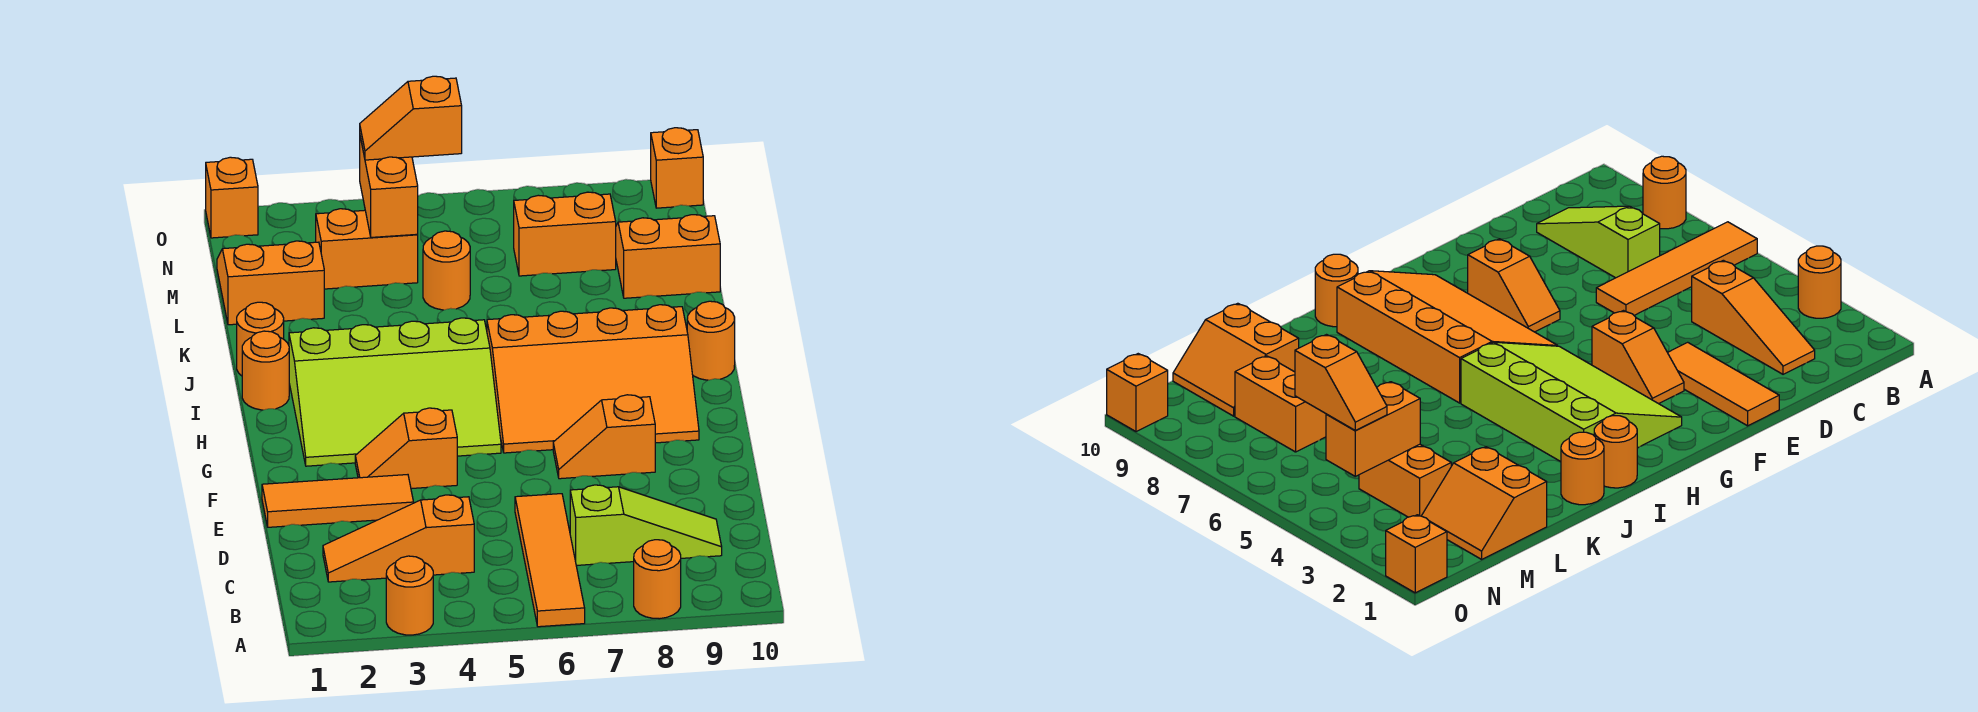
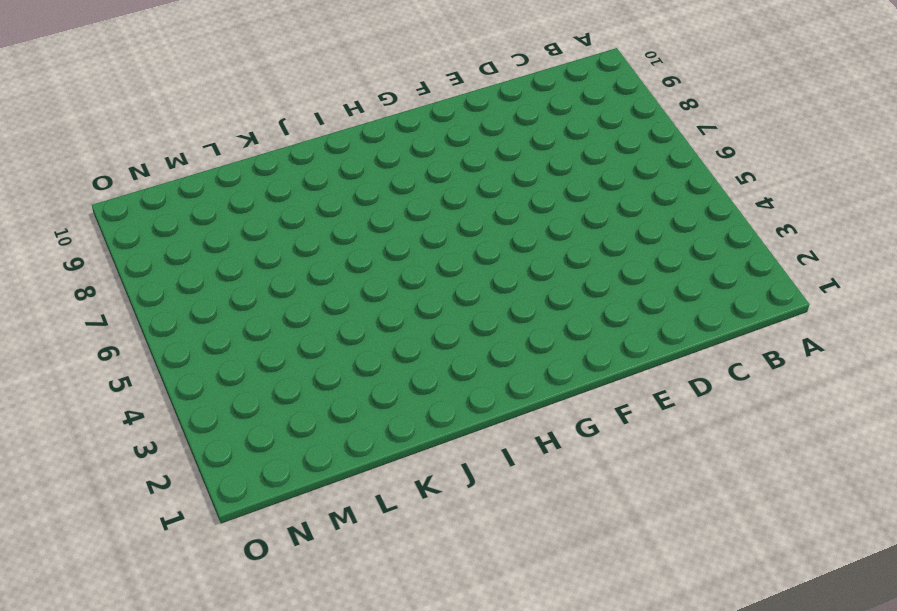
none -> orange 1x1 round brick [386,556,433,635]
none -> orange 1x4 tile [515,494,585,627]
none -> orange 1x1 round brick [634,540,681,619]

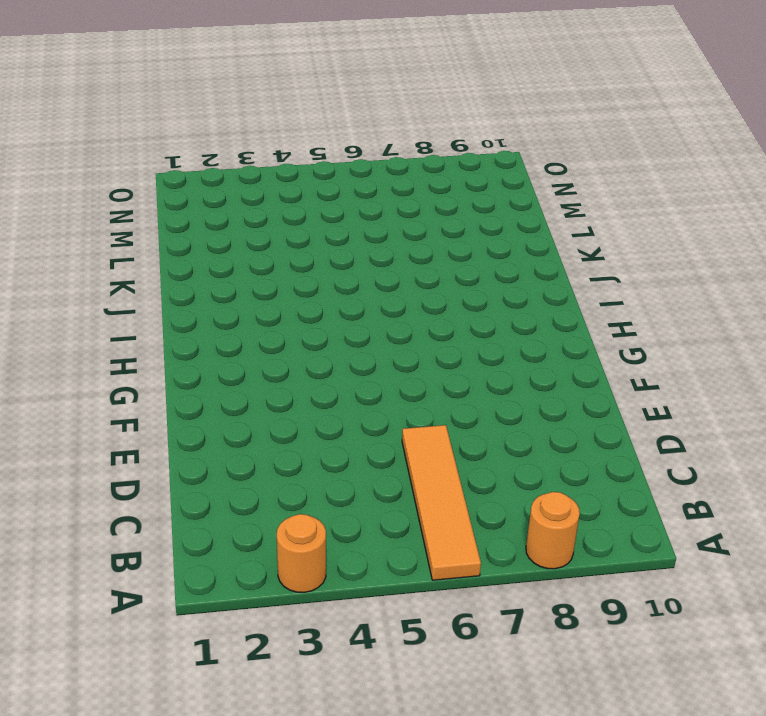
none -> orange 1x3 slope [323,495,474,582]
none -> lime 1x3 slope [570,485,722,565]
none -> orange 1x3 tile [262,475,414,527]

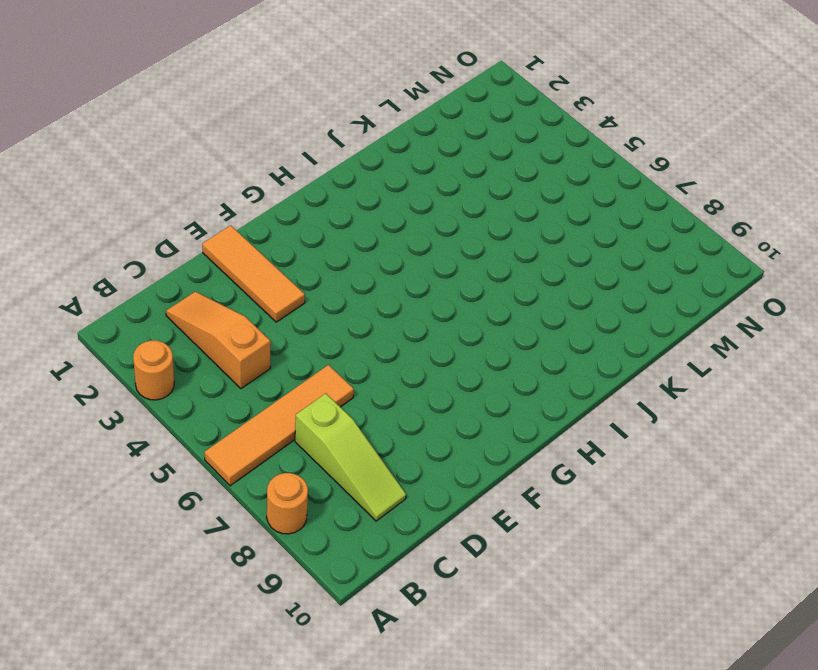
none -> orange 1x2 slope [355,408,457,489]
none -> orange 1x2 slope [553,395,655,479]
none -> lime 3x4 slope [289,318,501,466]

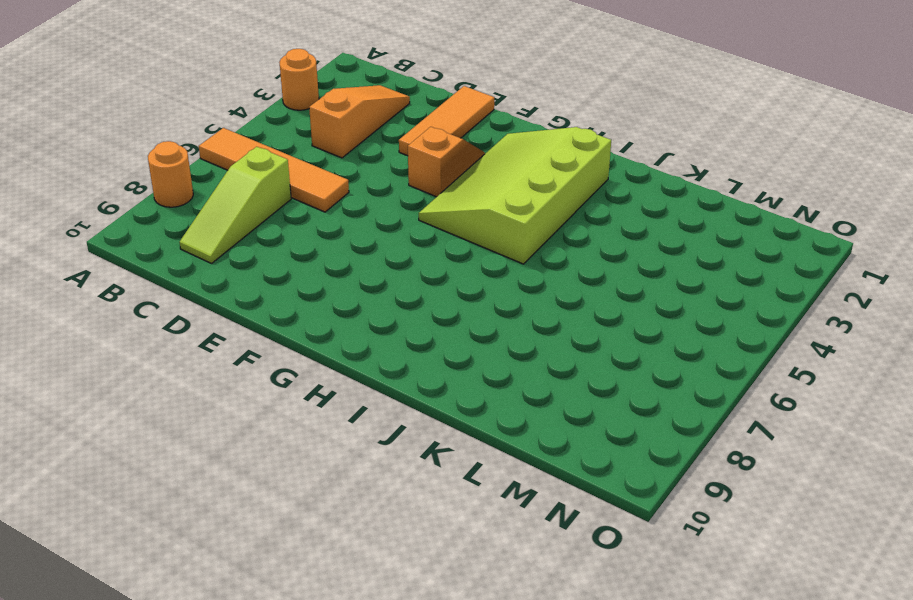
none -> orange 1x2 slope [553,395,655,479]
none -> orange 3x4 slope [487,305,699,453]
none -> orange 1x1 round brick [242,331,289,410]

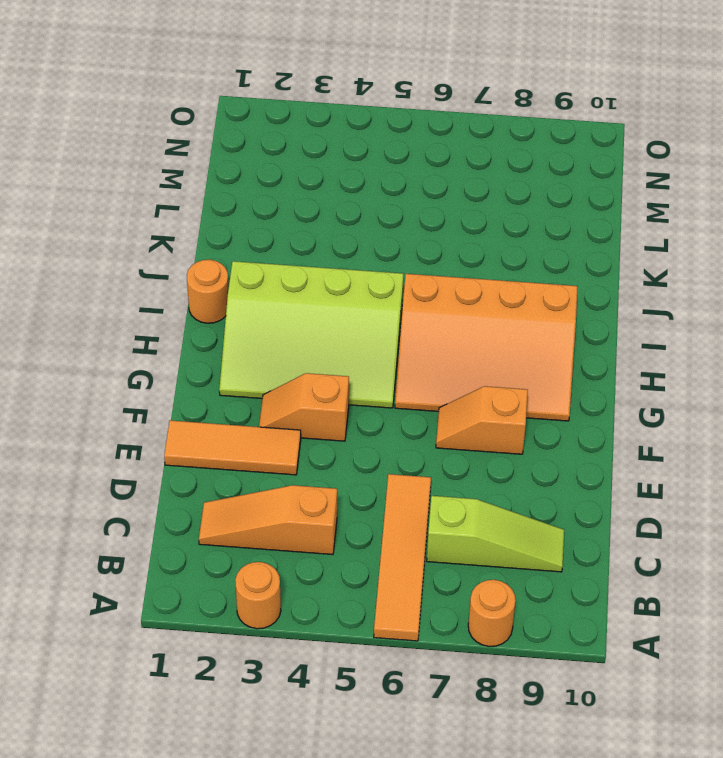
none -> orange 1x1 round brick [687,301,735,380]
none -> orange 1x1 round brick [237,302,284,376]
none -> orange 2x2 slope [217,241,324,325]

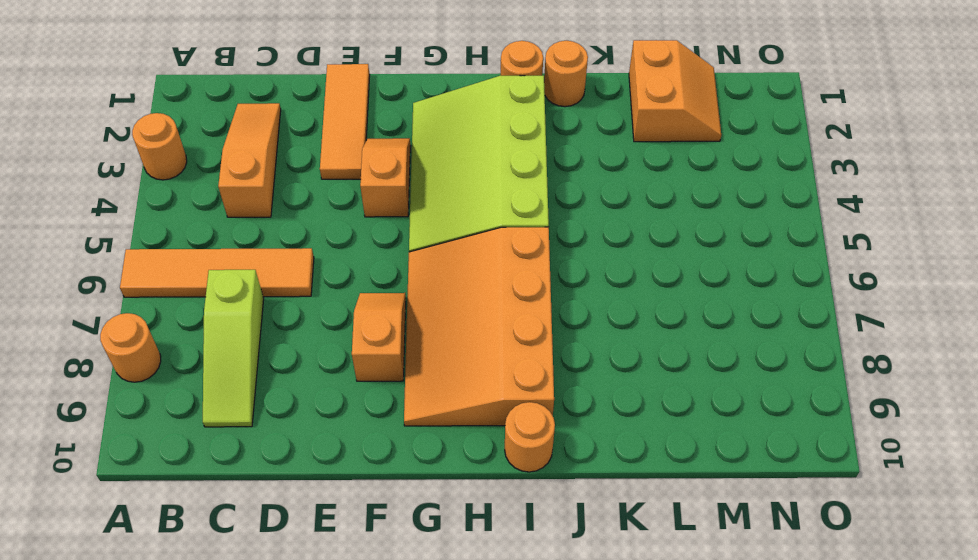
none -> orange 1x1 round brick [423,231,470,310]
none -> orange 2x2 slope [616,215,720,298]
none -> orange 1x2 brick [316,209,418,289]

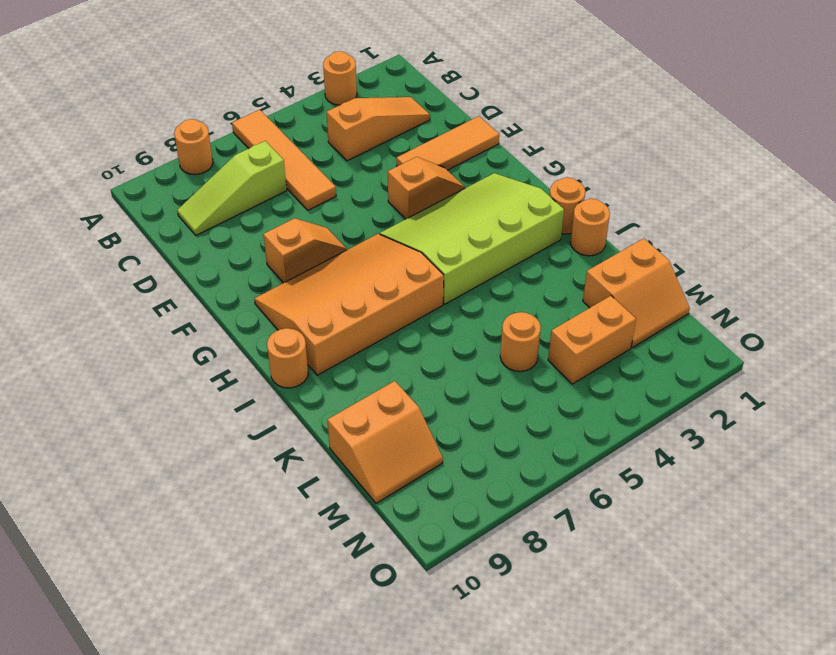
none -> orange 1x2 brick [514,192,616,276]
none -> orange 1x1 brick [206,157,258,238]
none -> orange 1x1 brick [651,128,703,208]

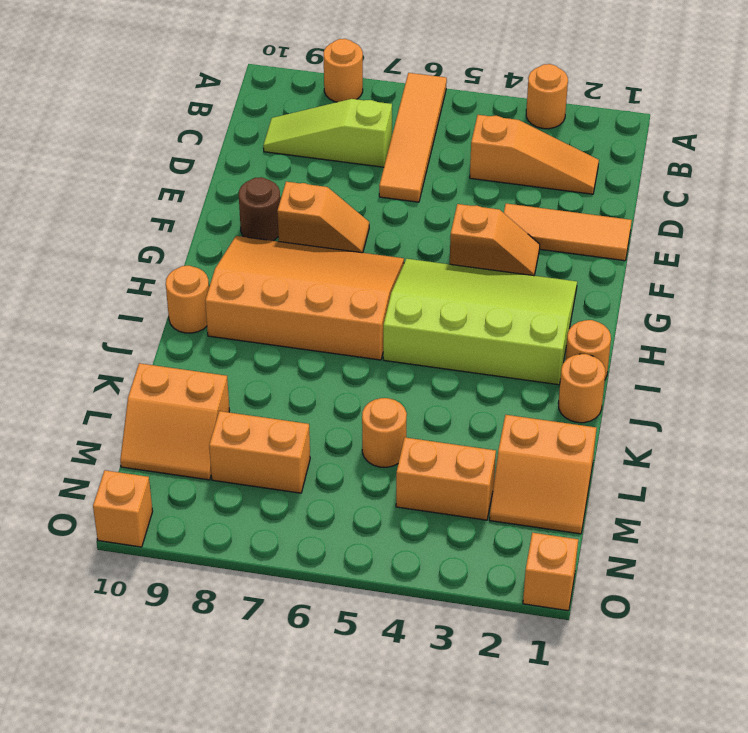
brown 1x1 round brick [239,177,280,241] -> none
none -> orange 1x2 brick [360,137,418,237]
none -> orange 1x2 slope [360,76,462,160]

